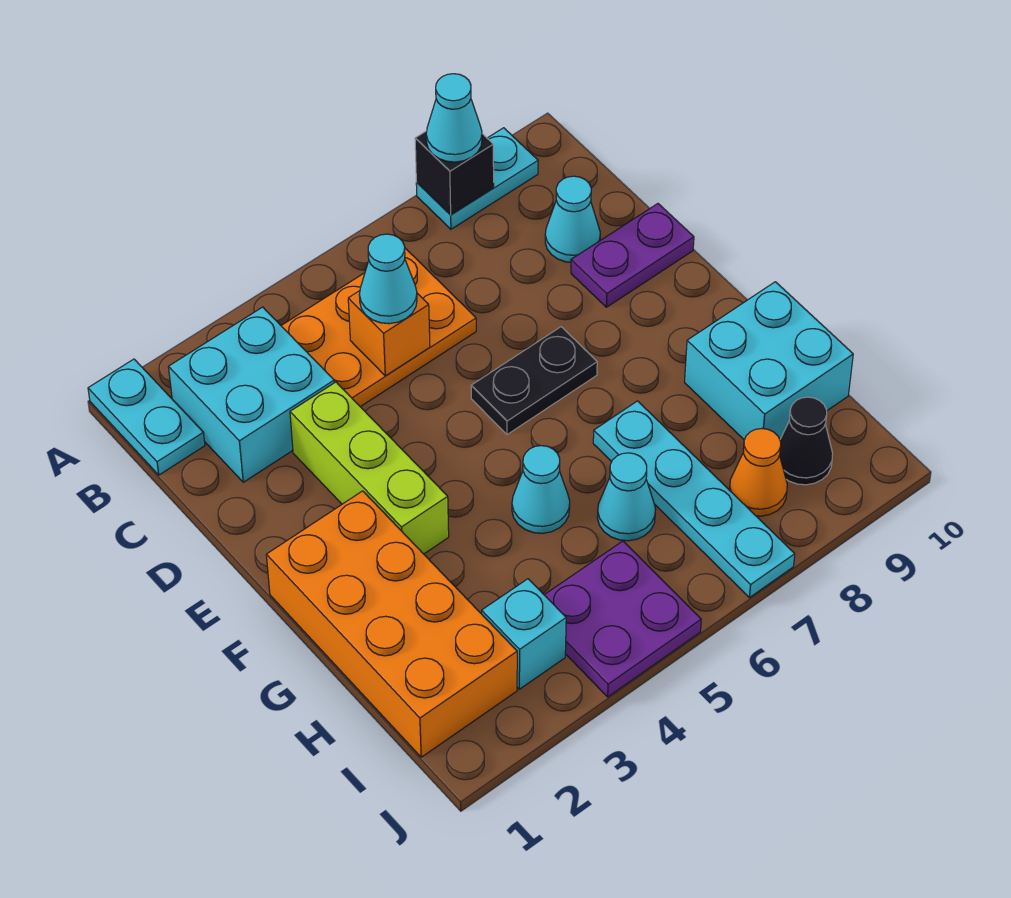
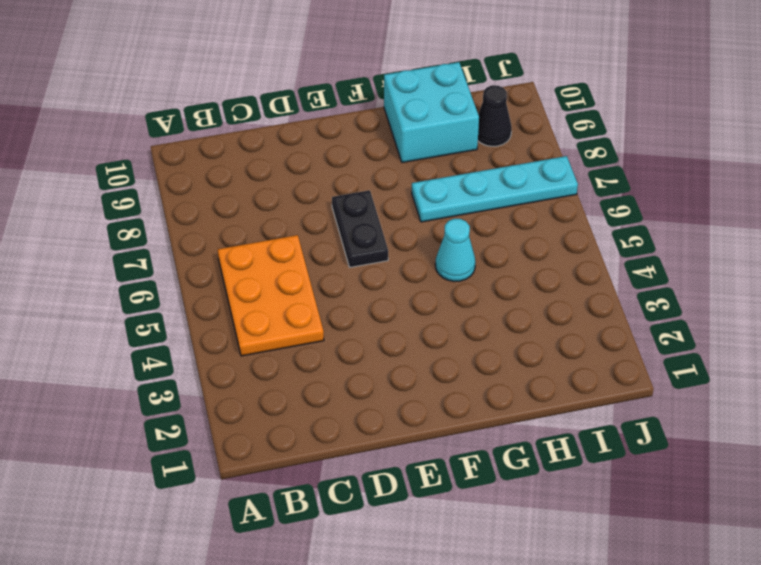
none -> cyan 1x2 plate [88,359,205,475]
none -> cyan 1x2 plate [416,128,538,229]
none -> cyan 2x2 brick [169,307,334,482]

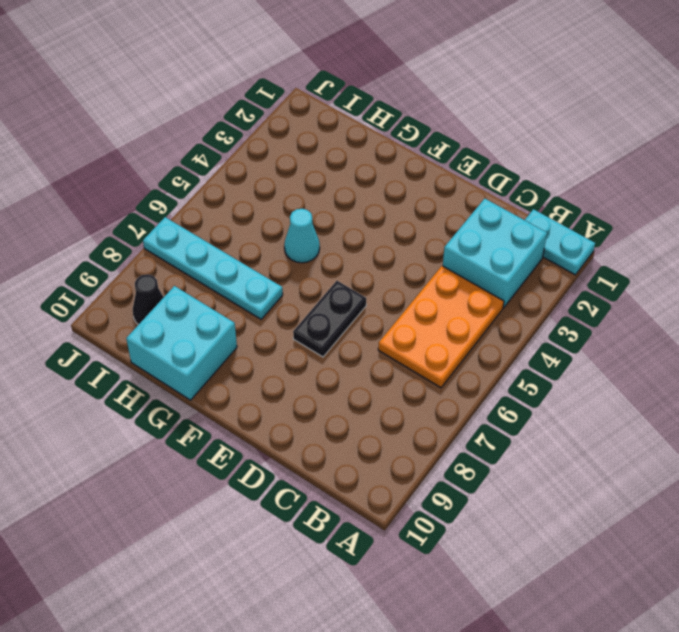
none -> cyan 1x2 plate [416,128,538,229]
none -> cyan 1x1 cone [545,176,600,262]
none -> lime 1x3 brick [290,382,449,554]

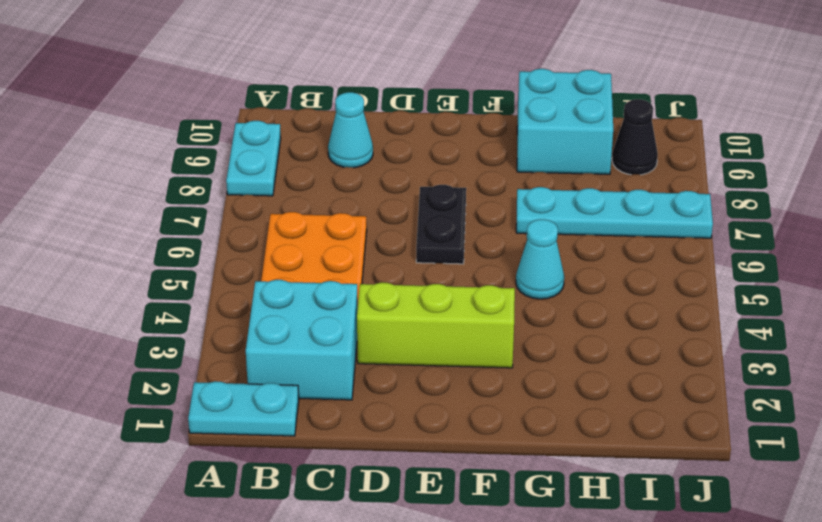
none -> purple 1x2 plate [571,204,694,307]
none -> orange 2x4 brick [266,491,517,757]
none -> cyan 1x1 cone [597,453,656,541]

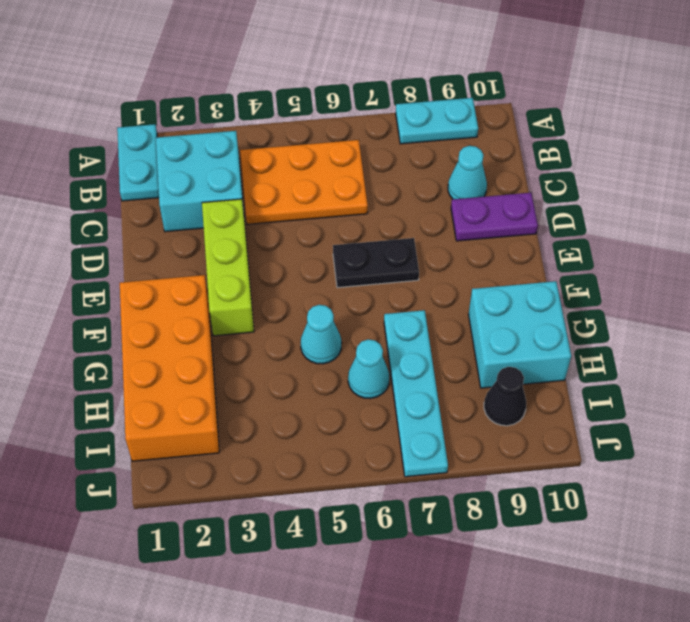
none -> cyan 1x1 brick [482,579,566,689]
none -> purple 2x2 plate [545,541,701,697]
none -> orange 1x1 cone [730,429,787,516]

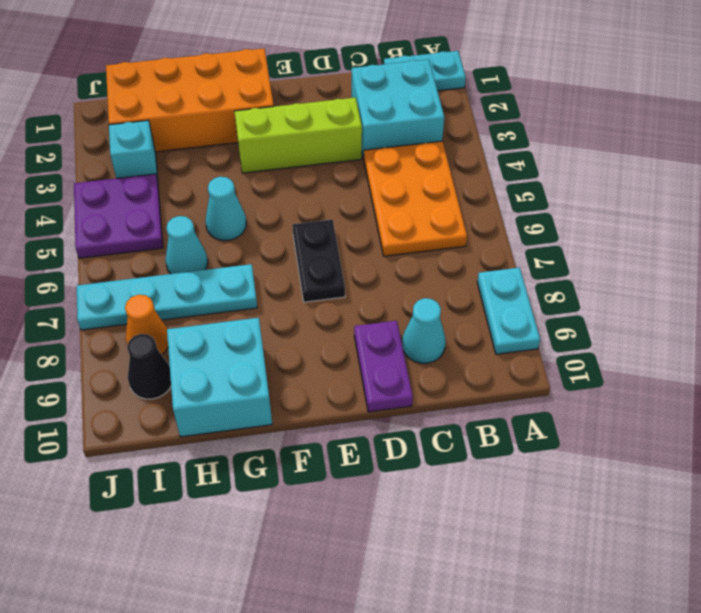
none -> black 1x1 brick [415,131,494,215]
none -> orange 1x1 brick [348,291,430,376]
none -> cyan 1x1 cone [426,74,482,162]

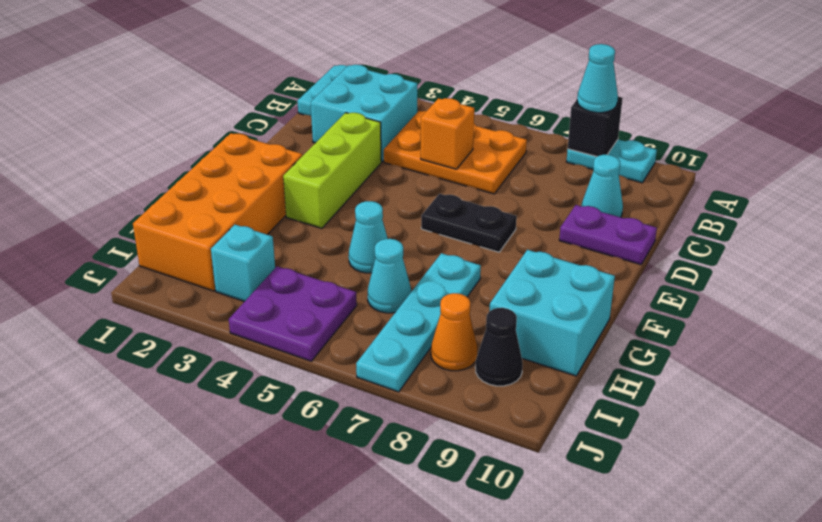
none -> cyan 1x1 cone [359,234,417,324]

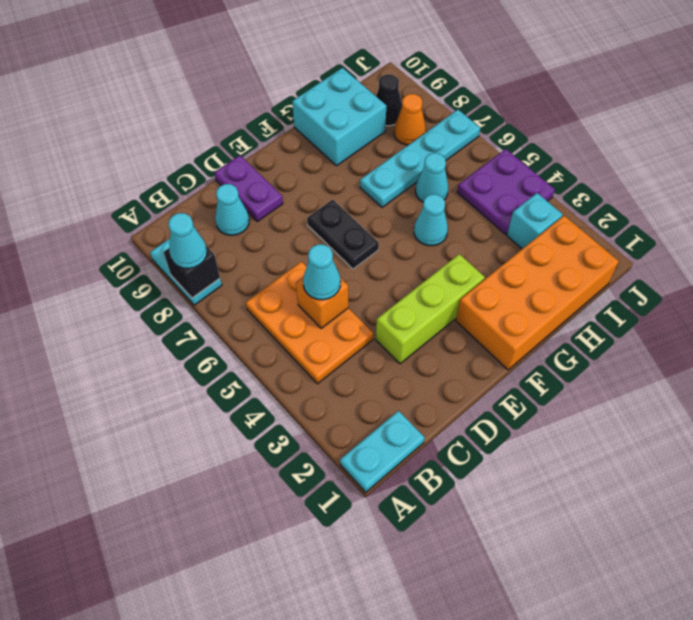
none -> cyan 2x2 brick [169,307,334,482]

